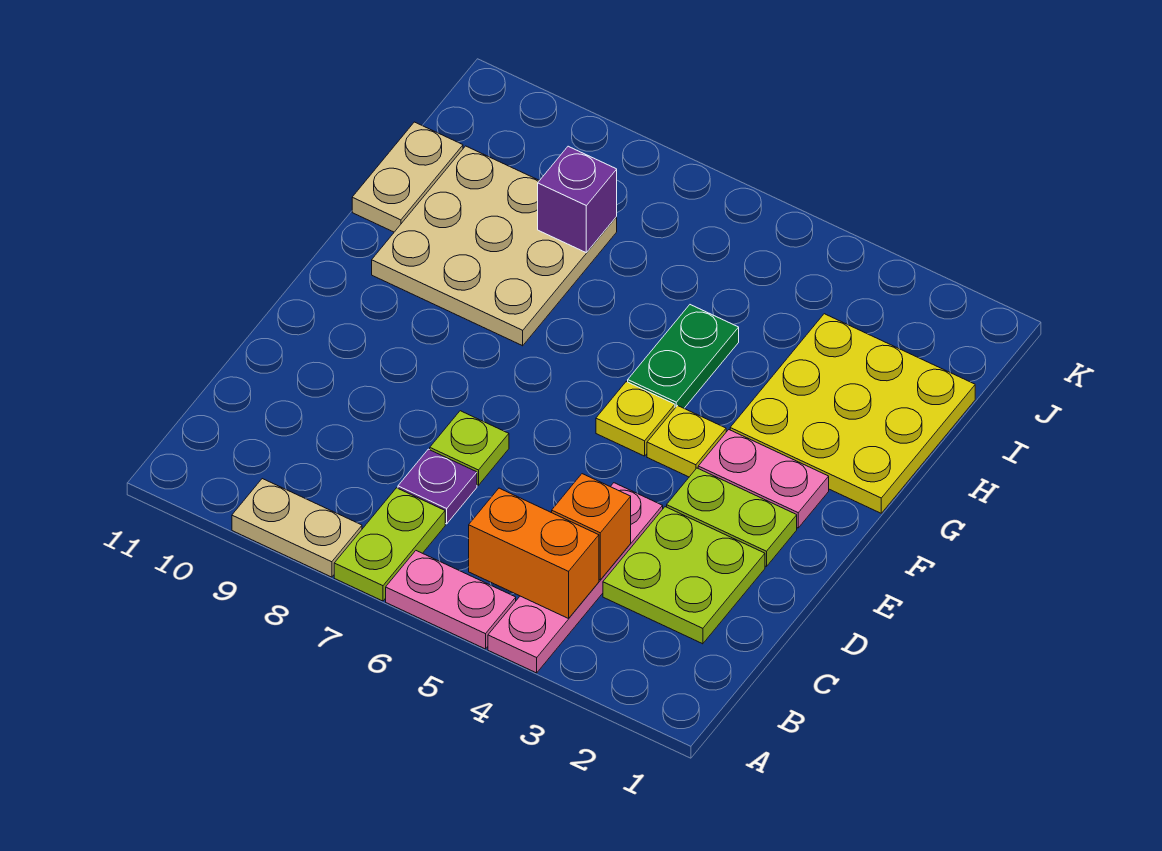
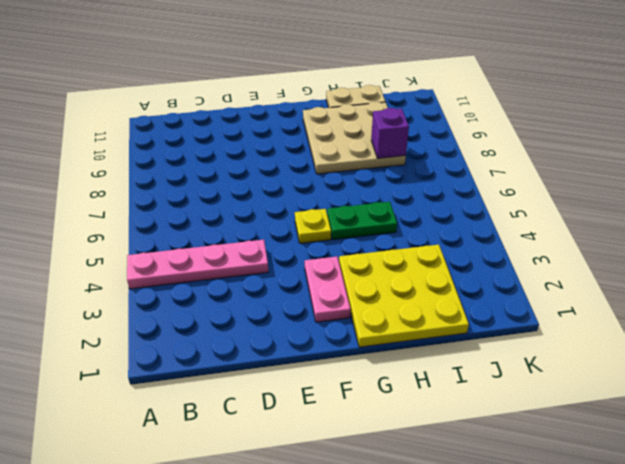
none -> pink 1x2 plate [386,551,516,649]
none -> lime 1x2 plate [334,488,445,601]
none -> tan 1x2 plate [232,479,362,577]

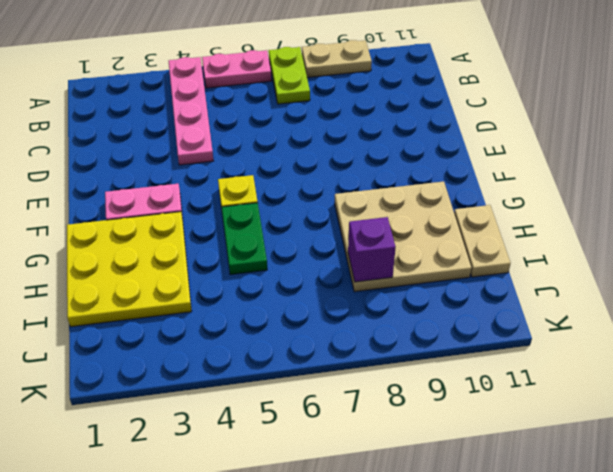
none -> lime 2x2 plate [603,507,765,644]
none -> purple 1x1 plate [398,449,477,524]
none -> lime 1x1 plate [430,411,509,485]

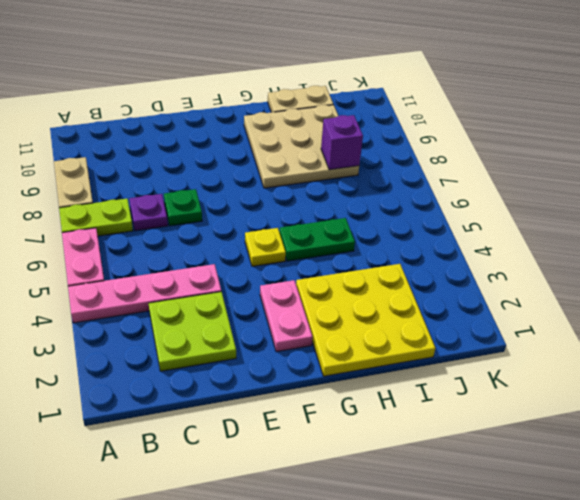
green 1x1 plate [164,189,202,226] -> lime 1x1 plate [430,411,509,485]
none -> lime 1x2 plate [667,468,797,567]
none -> yellow 1x1 plate [647,406,726,477]
none -> orange 1x2 brick [469,488,599,618]

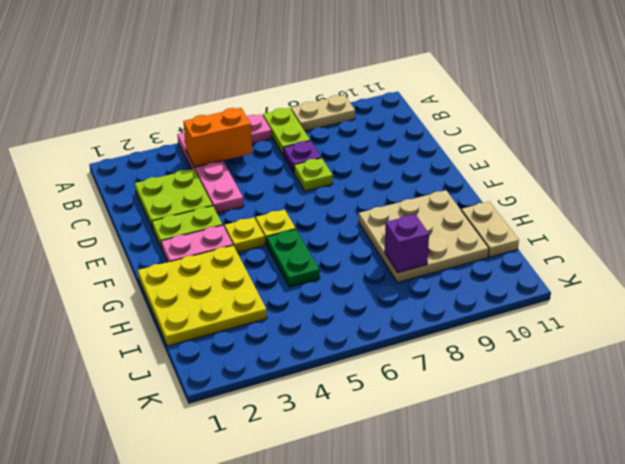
none -> orange 1x1 brick [552,474,631,580]

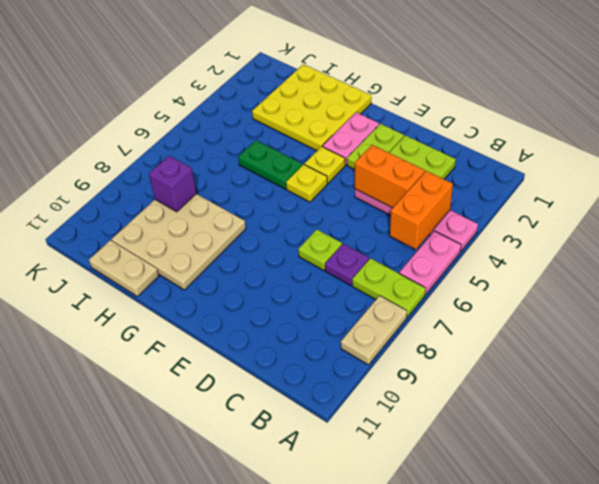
orange 1x2 brick [355,145,425,208] -> orange 1x1 brick [552,474,631,580]

